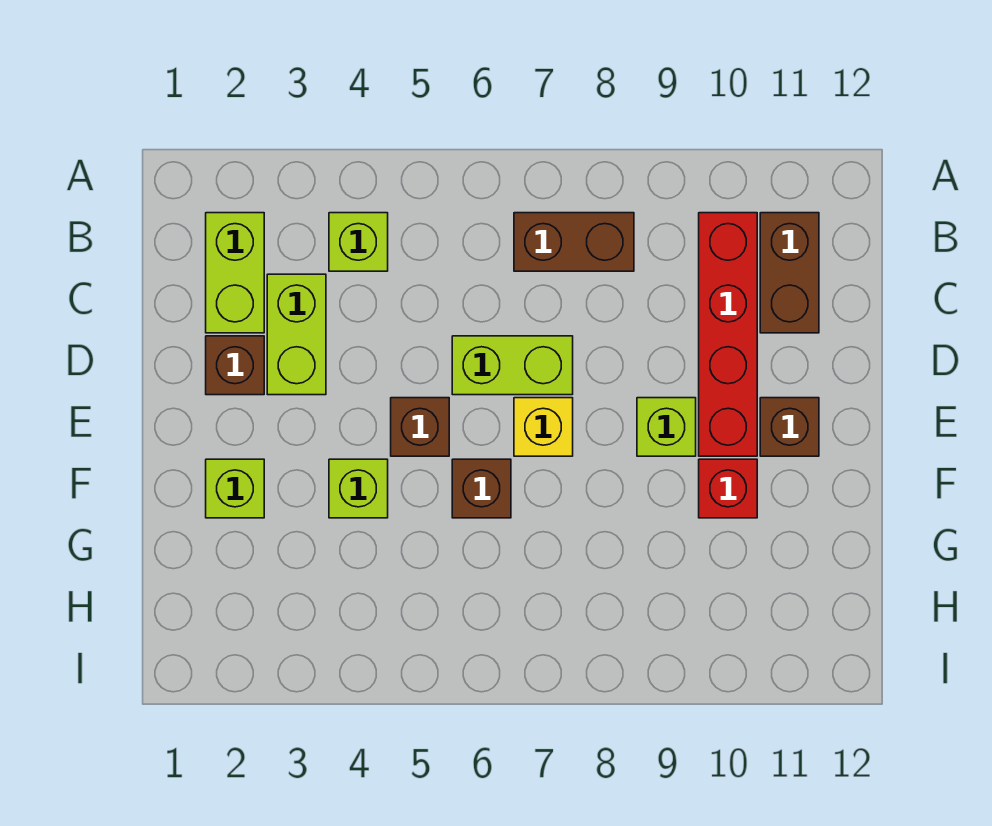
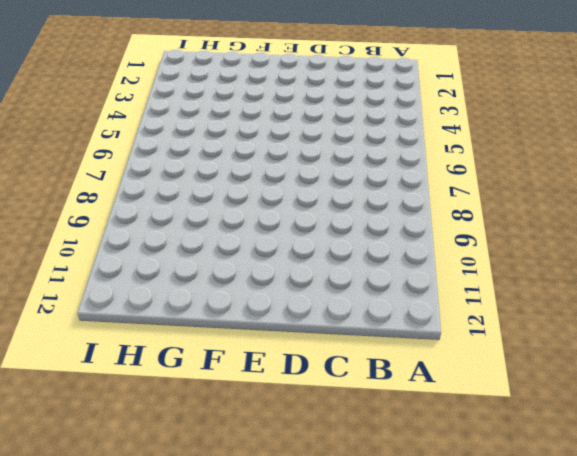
none -> lime 1x2 brick [206,213,264,333]
none -> lime 1x1 brick [329,213,388,271]
none -> brown 1x2 brick [514,213,634,271]

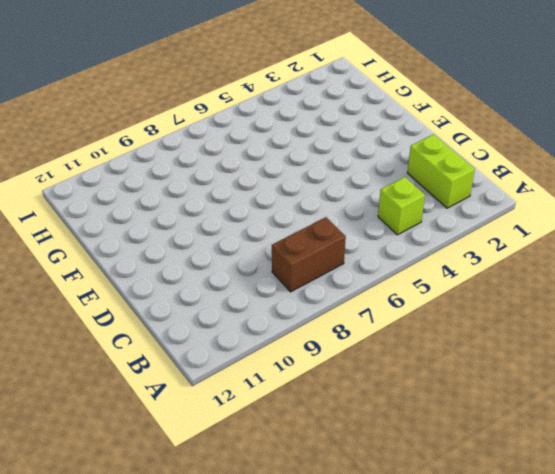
none -> red 1x4 brick [699,213,757,456]
none -> brown 1x2 brick [760,213,819,333]
none -> lime 1x2 brick [267,274,326,395]

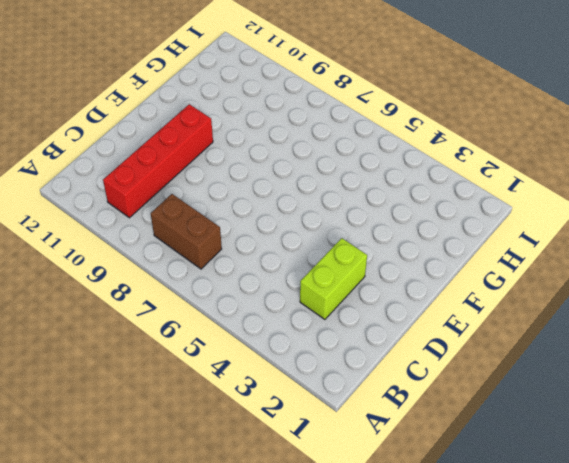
none -> lime 1x2 brick [206,213,264,333]
none -> lime 1x1 brick [329,213,388,271]
none -> brown 1x2 brick [760,213,819,333]

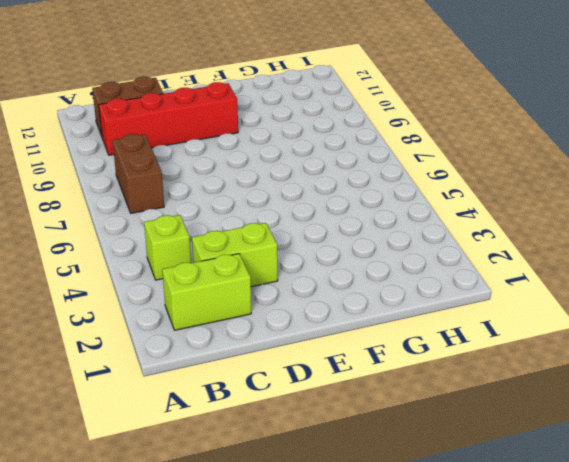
none -> brown 1x1 brick [206,336,264,395]
none -> lime 1x2 brick [452,336,573,395]
none -> brown 1x1 brick [391,398,449,456]

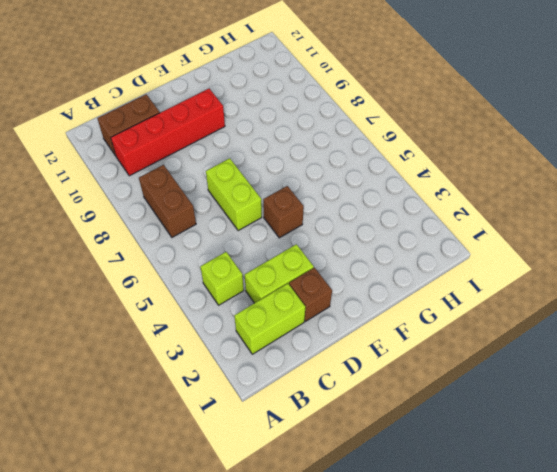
none -> yellow 1x1 brick [514,398,573,456]
none -> lime 1x1 brick [637,398,696,456]
none -> brown 1x1 brick [760,398,819,456]

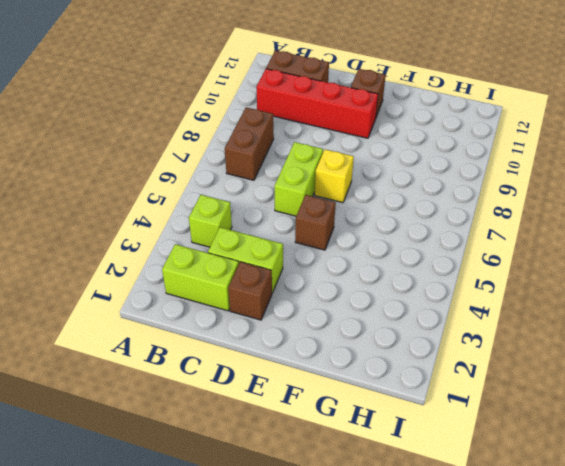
none -> lime 1x1 brick [637,398,696,456]
none -> lime 1x1 brick [206,459,264,518]
none -> lime 1x1 brick [329,459,388,518]

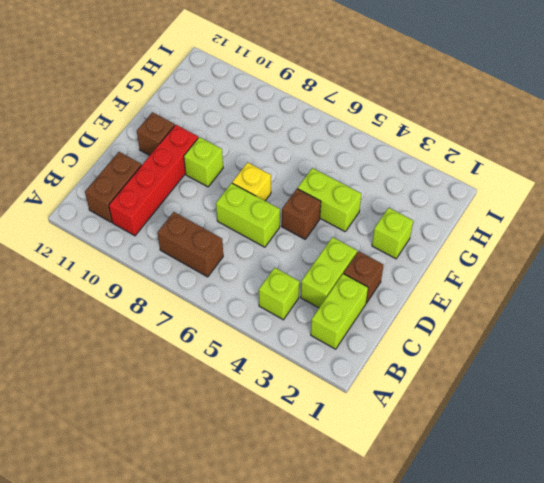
lime 1x2 brick [298,168,361,231] -> lime 1x1 brick [329,459,388,518]
none -> brown 1x1 brick [452,459,511,518]
none -> red 1x1 brick [699,459,757,518]

